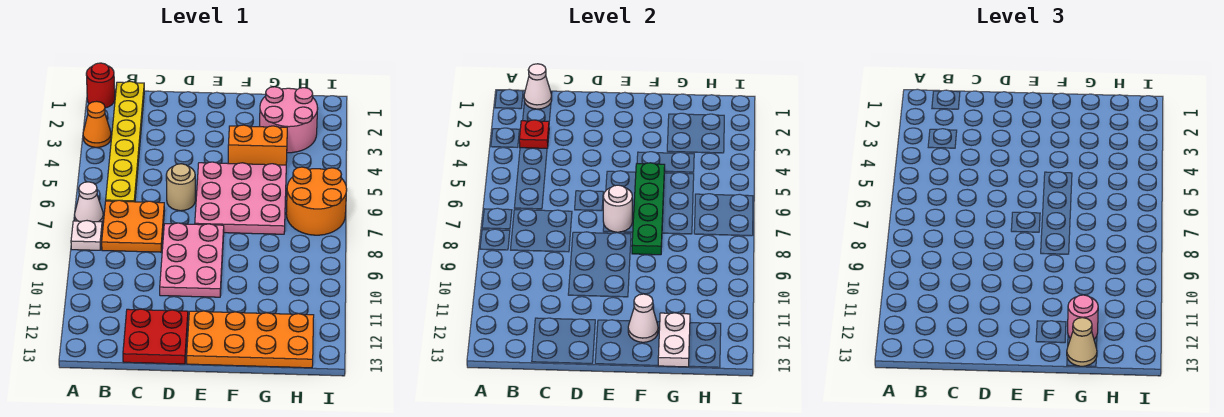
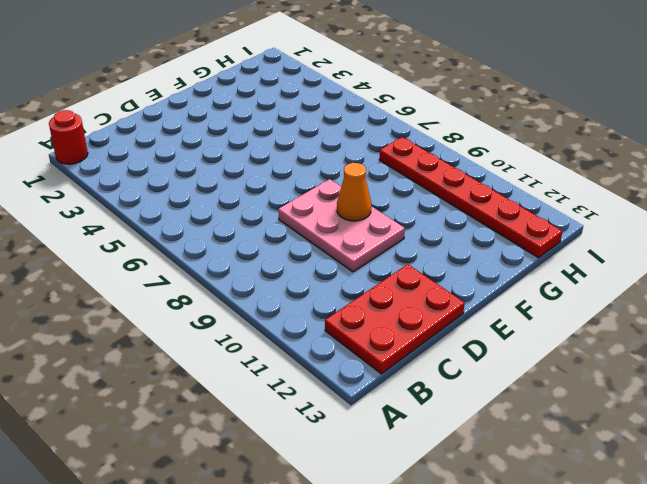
red 2x3 plate [325,264,465,374] -> red 2x2 plate [123,309,188,364]
orange 1x1 cone [337,163,371,221] -> orange 1x1 cone moved to [83,101,111,147]
red 1x6 plate [379,137,562,258] -> orange 2x4 plate [187,311,314,368]
none -> white 1x1 cone [75,182,103,222]
none -> white 1x1 plate [71,221,102,250]
none -> yellow 1x6 plate [106,81,144,202]

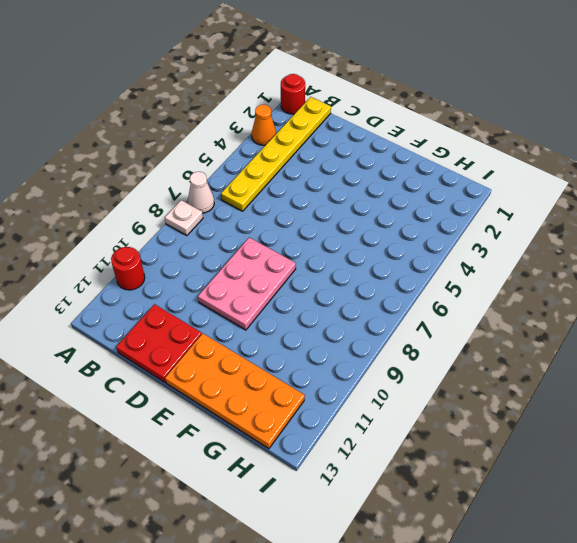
red 1x1 round brick [111,247,145,290] -> none
none -> orange 2x2 plate [102,200,165,252]
none -> tan 1x1 round brick [166,164,195,211]
none -> pink 3x3 plate [195,162,286,234]

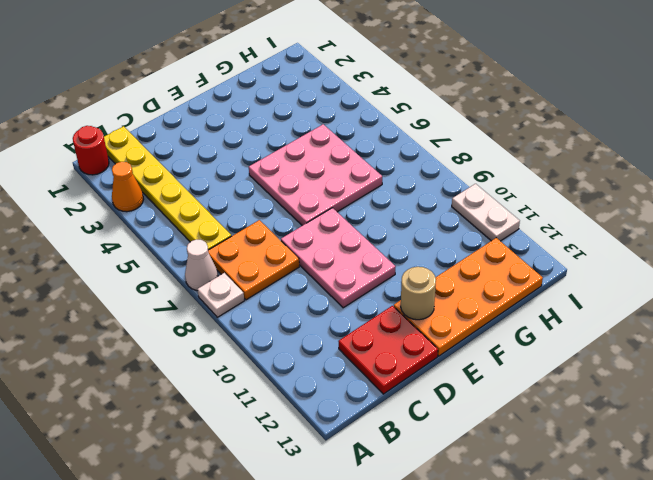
tan 1x1 round brick [401,267,436,320] -> tan 1x1 round brick moved to [166,164,195,211]
white 1x2 plate [452,184,520,241] -> white 1x2 plate moved to [658,313,690,367]
none -> orange 1x2 brick [228,125,287,165]
none -> pink 2x2 round brick [260,87,318,153]
none -> orange 2x2 round brick [286,167,347,235]

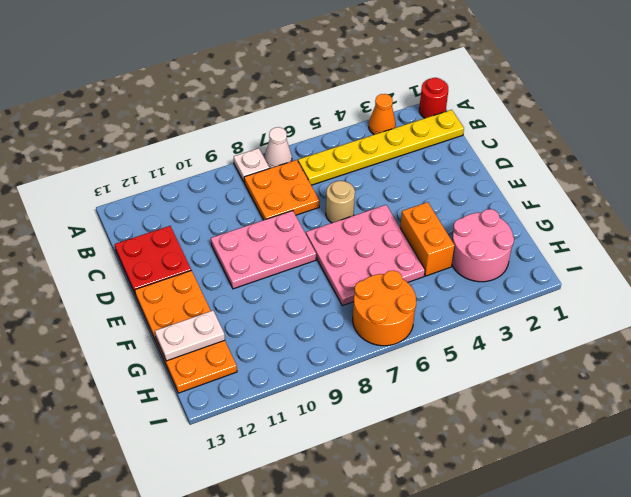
none -> white 1x1 cone [524,64,552,109]
none -> red 1x1 plate [519,120,549,148]
none -> white 1x1 round brick [603,185,632,232]

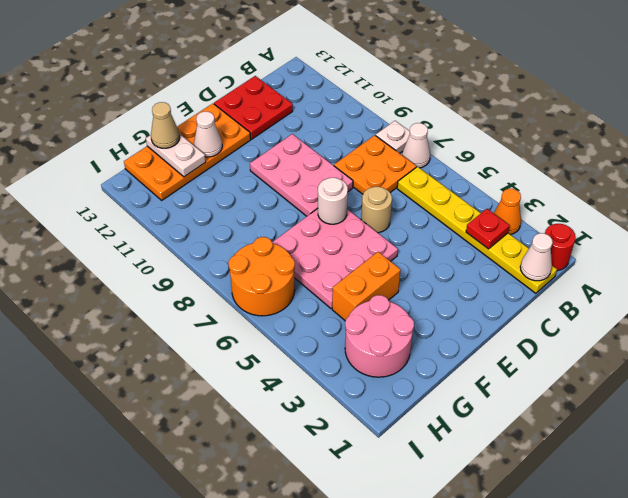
none -> green 1x4 plate [632,163,665,255]
none -> pink 1x1 round brick [1068,295,1098,339]

